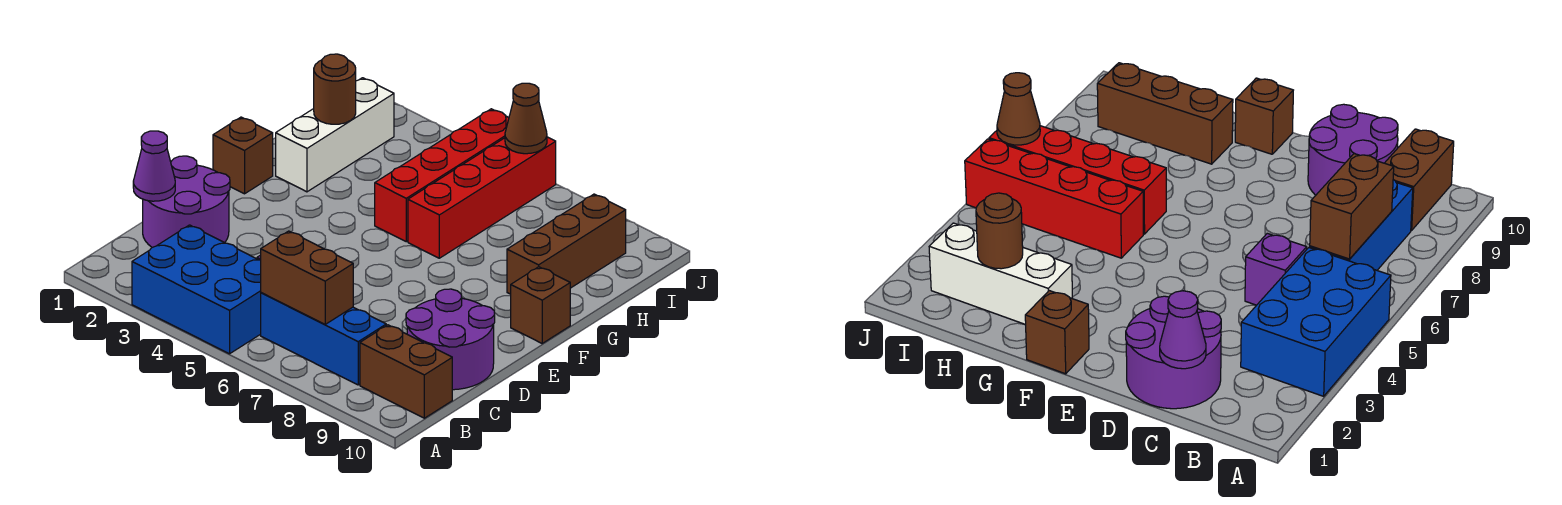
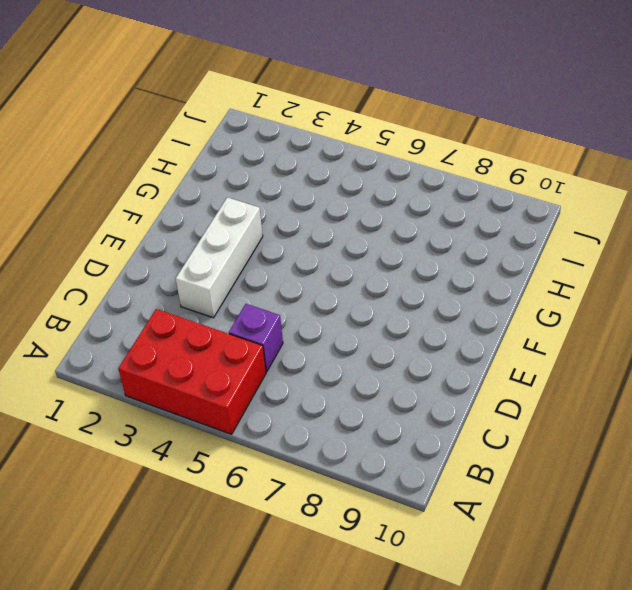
red 2x3 brick [118,309,266,434] -> blue 2x3 brick [132,225,261,354]
white 1x3 brick [176,197,263,318] -> white 1x3 brick moved to [276,78,394,192]
none -> blue 1x3 brick [261,293,386,385]
none -> brown 1x2 brick [360,325,452,418]
none -> purple 2x2 round brick [143,156,230,247]

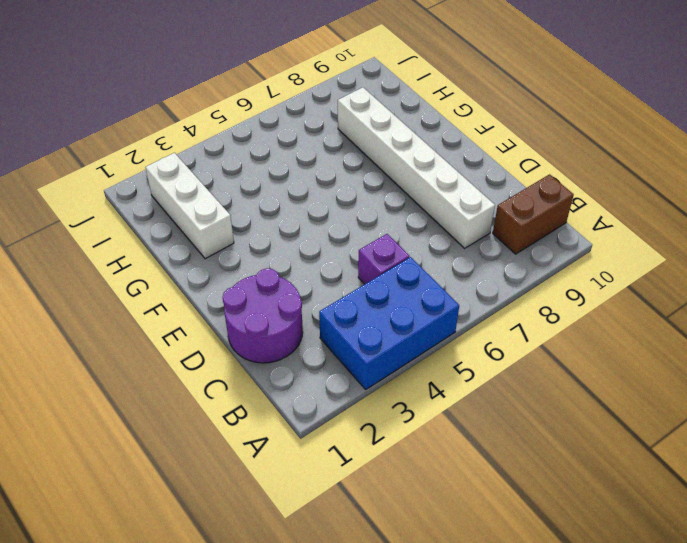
white 1x6 brick [338,87,495,248] -> none
none -> blue 1x3 brick [261,293,386,385]
none -> purple 2x2 round brick [406,289,495,390]
none -> brown 1x1 brick [213,117,273,194]

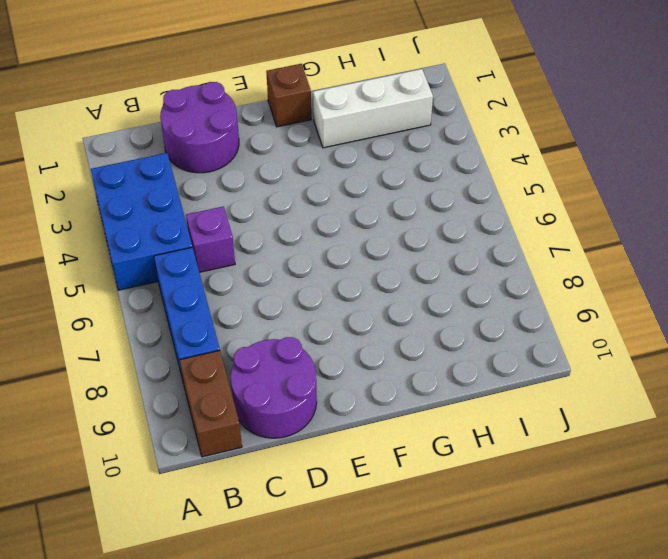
none -> brown 1x1 brick [511,267,570,343]
none -> red 1x4 brick [375,109,509,242]
none -> red 1x4 brick [408,137,556,258]

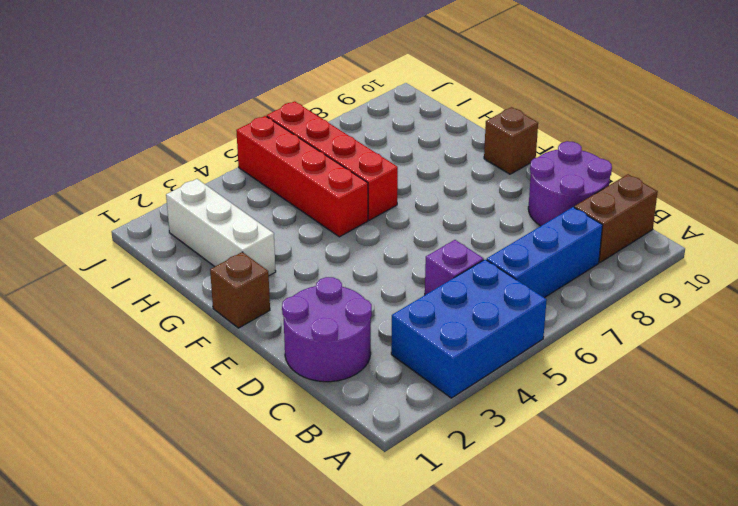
none -> brown 1x3 brick [507,194,626,294]
none -> brown 1x2 brick [261,231,353,324]
none -> purple 1x1 cone [133,131,175,201]

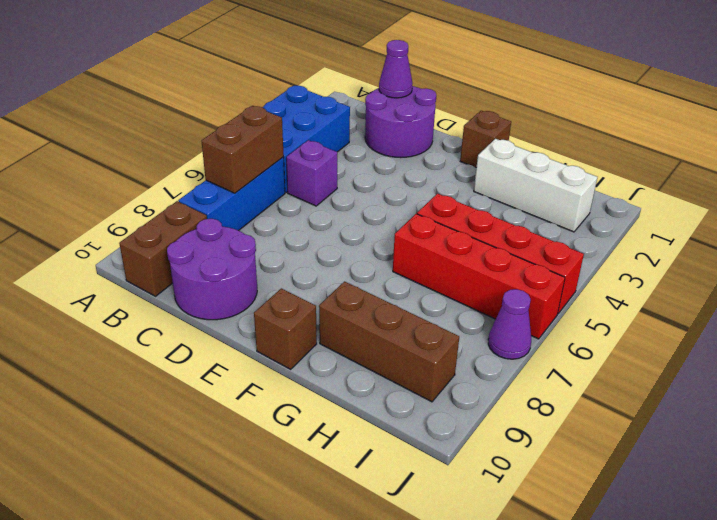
purple 1x1 cone [488,289,531,359] -> none
none -> brown 1x1 round brick [314,54,356,124]
none -> brown 1x1 cone [505,83,547,154]

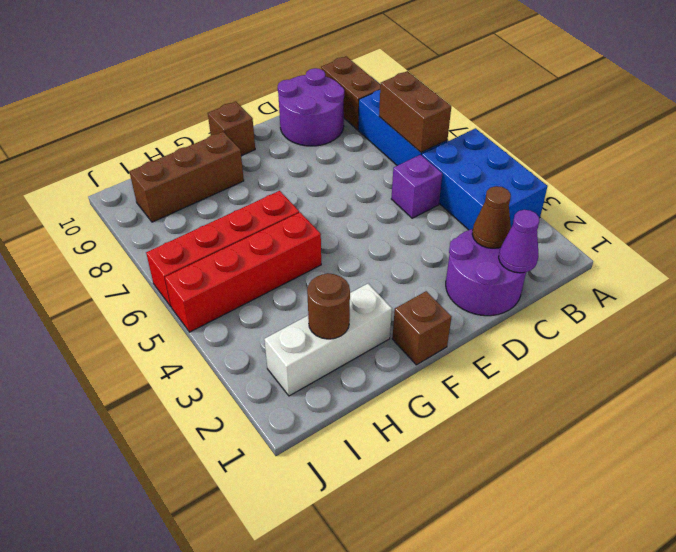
brown 1x1 cone [472,186,511,248] -> brown 1x1 cone moved to [505,83,547,154]

